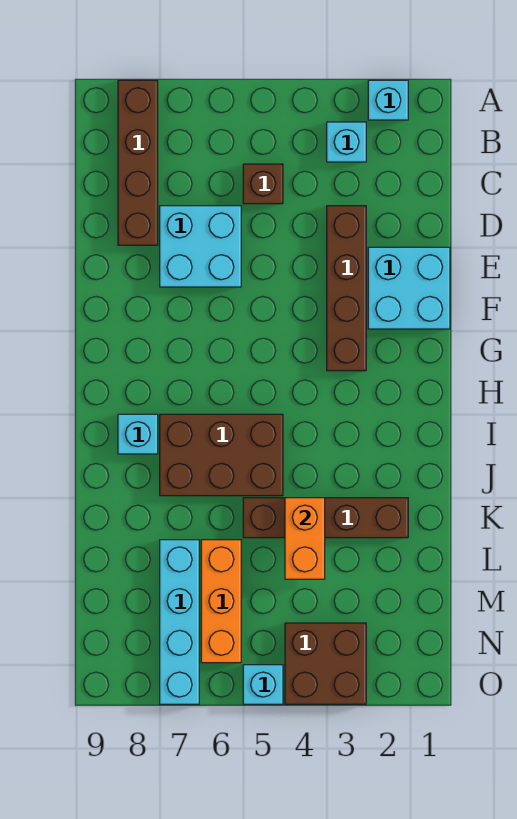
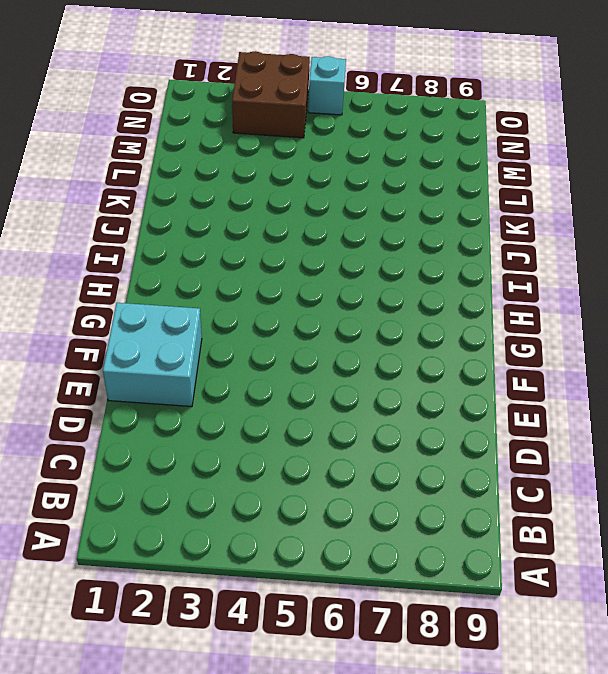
none -> cyan 1x1 brick [368,80,408,120]
none -> brown 1x4 brick [118,80,158,245]
none -> cyan 1x1 brick [327,122,366,162]

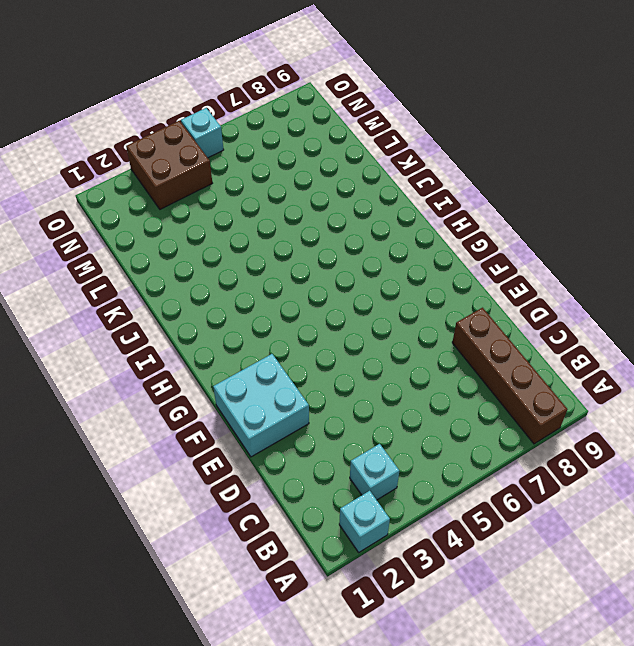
none -> brown 1x1 brick [243,164,283,204]
none -> brown 1x4 brick [327,206,366,371]
none -> cyan 2x2 brick [160,206,241,287]

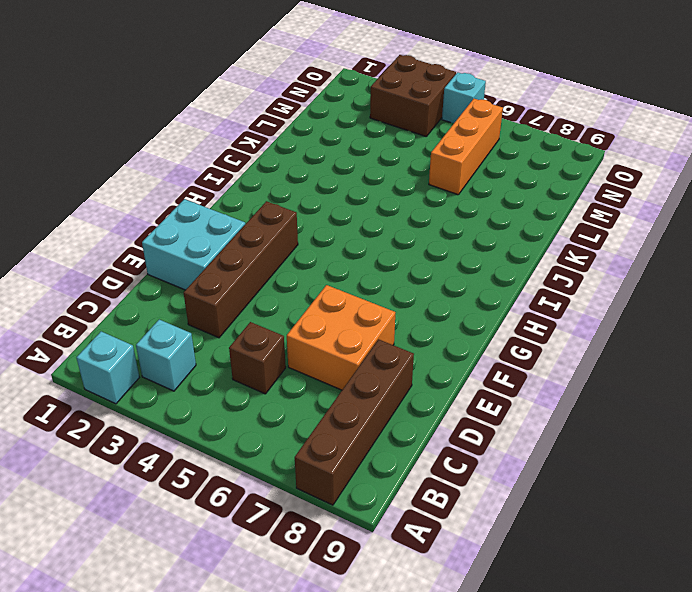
orange 2x2 brick [287,285,395,390] -> cyan 2x2 brick [160,206,241,287]
none -> brown 2x3 brick [160,414,283,496]
none -> cyan 1x1 brick [118,414,158,454]
none -> brown 1x4 brick [243,498,408,538]

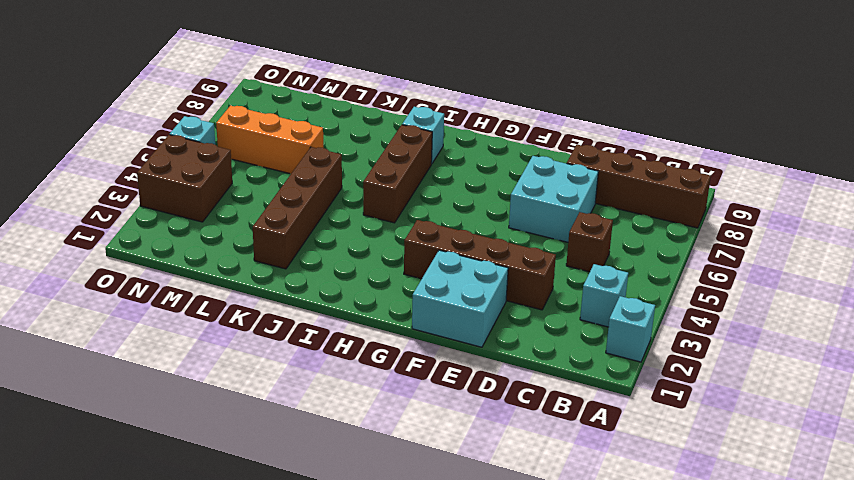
brown 1x3 brick [363,125,432,223] -> brown 2x3 brick [160,414,283,496]
none -> cyan 1x4 brick [160,540,199,704]
none -> orange 1x2 brick [285,498,325,579]

